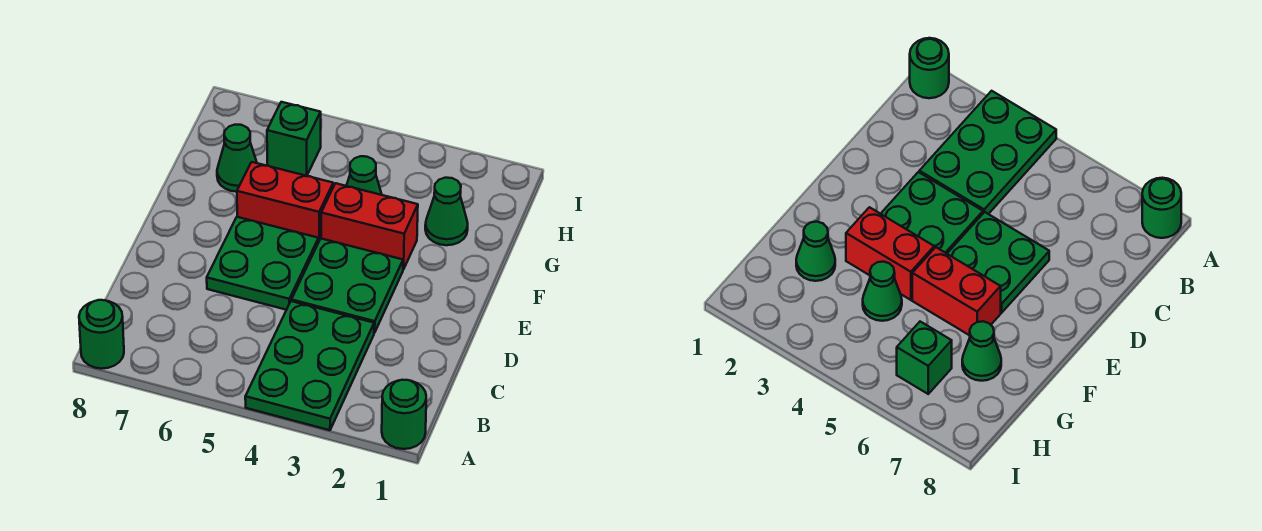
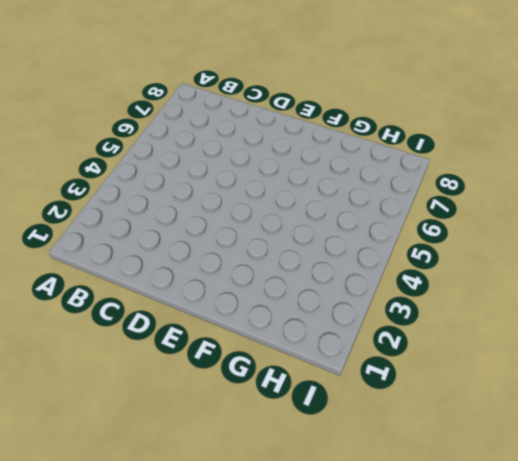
none -> green 1x1 round brick [382,380,426,449]
none -> green 2x3 plate [245,301,374,430]

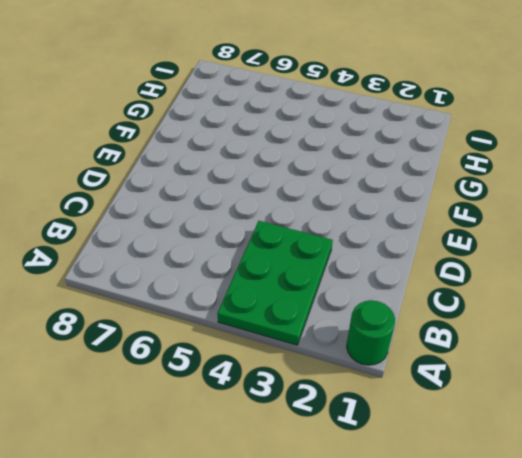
none -> green 1x1 round brick [79,300,124,369]
none -> green 2x2 plate [291,239,403,333]

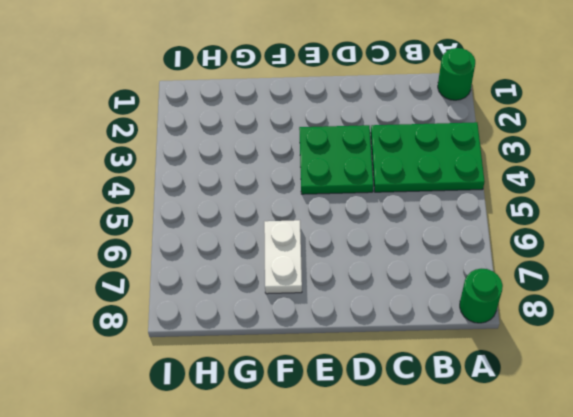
white 1x2 plate [264,220,302,294] -> red 1x2 brick [237,162,333,240]
none -> green 2x2 plate [207,217,319,310]
none -> red 1x2 brick [321,183,418,270]

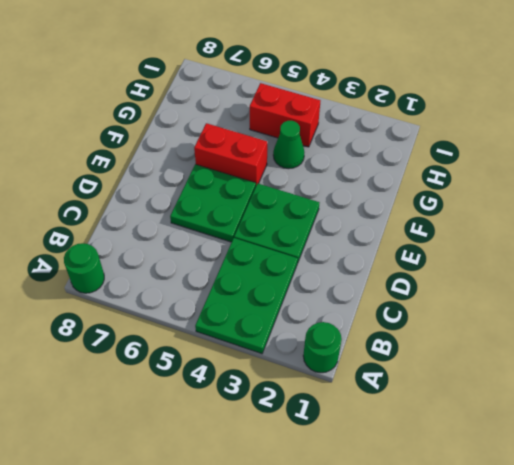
red 1x2 brick [250,83,320,147] -> red 1x2 brick moved to [321,183,418,270]
none -> green 1x1 cone [425,178,468,245]
none -> green 1x1 cone [217,125,257,192]

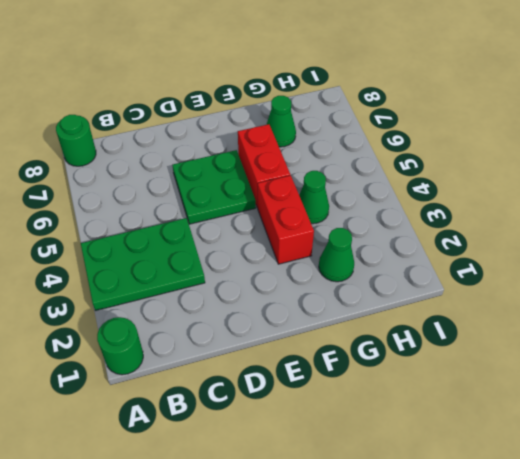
none -> green 2x2 plate [291,239,403,333]
none -> green 1x1 brick [267,102,321,176]

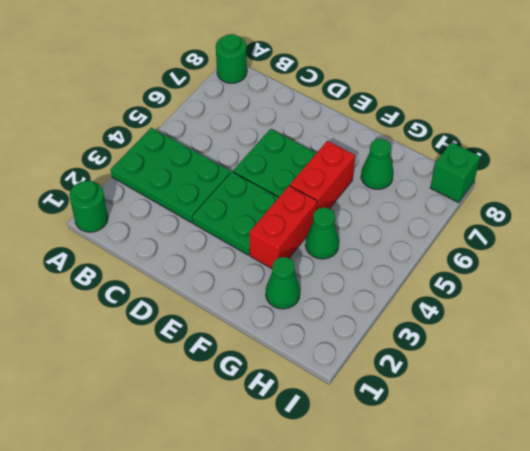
green 1x1 brick [430,142,480,203] -> green 1x1 brick moved to [267,102,321,176]

